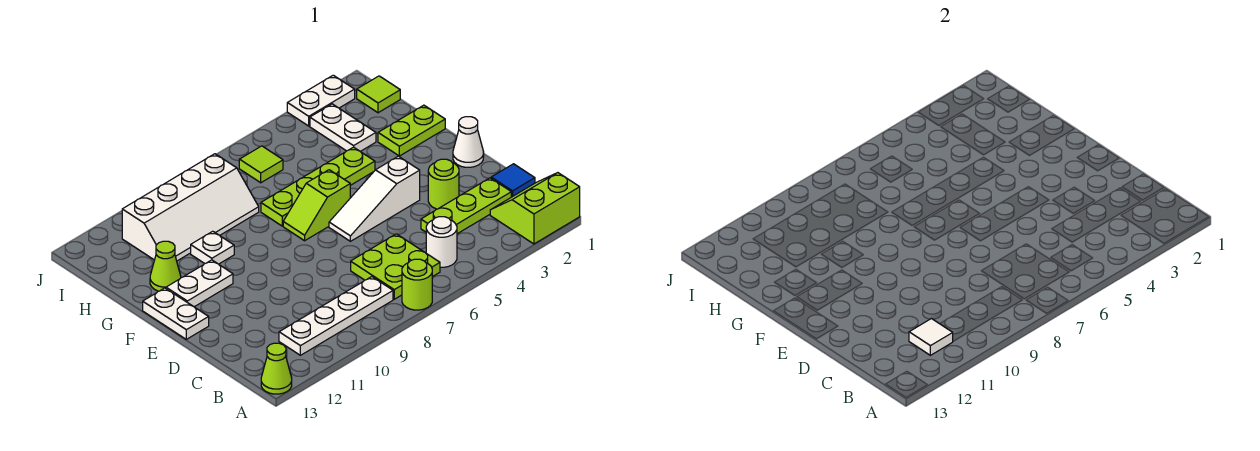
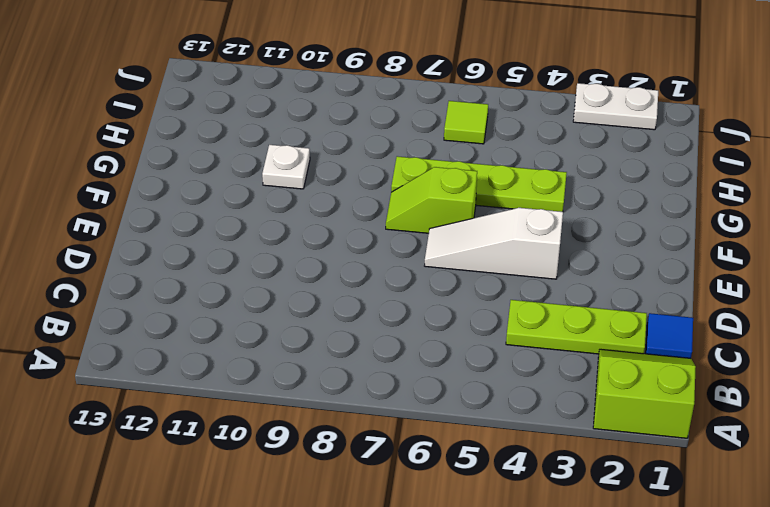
none -> lime 1x1 round brick [402,259,432,310]
none -> lime 1x1 cone [261,343,292,394]
none -> white 1x1 round brick [426,217,457,267]

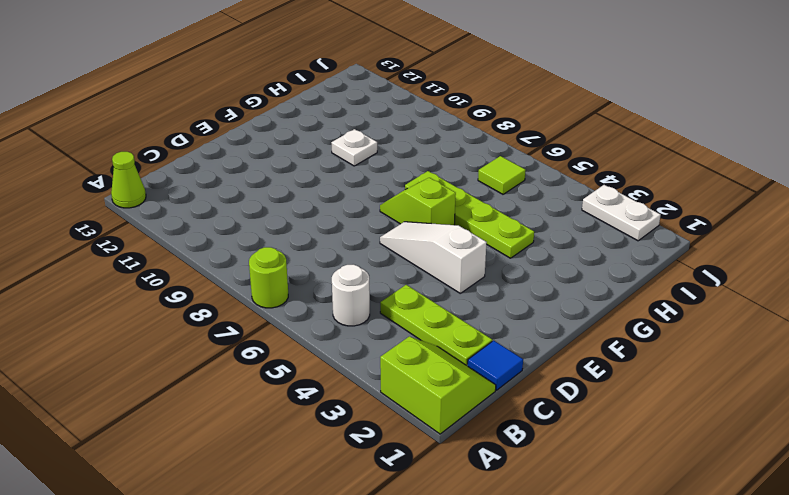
none -> lime 2x2 plate [351,234,440,299]
none -> white 1x4 plate [279,277,393,355]
none -> lime 1x1 round brick [428,159,459,209]

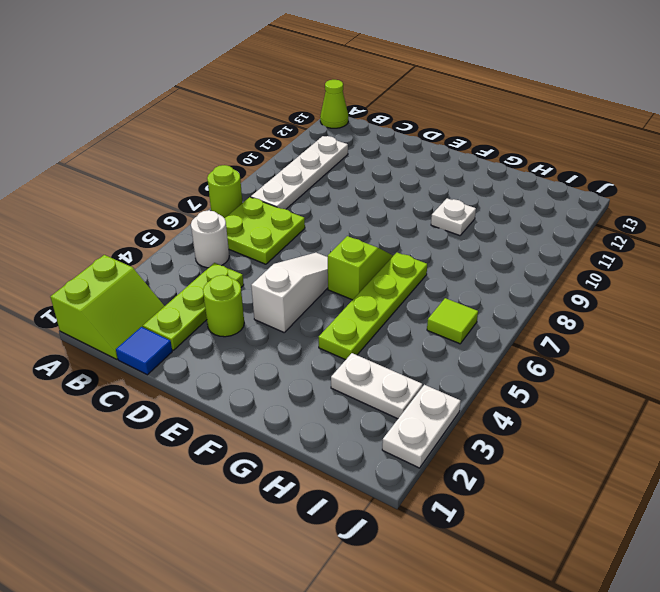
none -> white 1x1 cone [453,117,484,167]
none -> white 1x2 plate [143,288,209,339]
none -> white 1x2 plate [166,260,233,307]

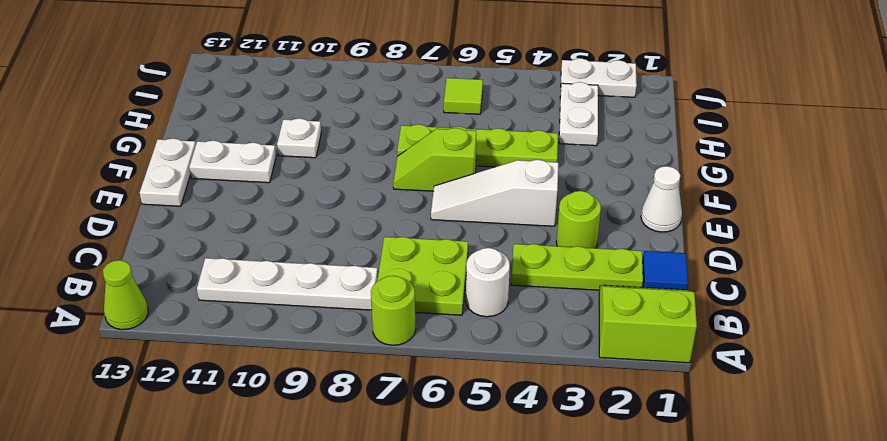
none -> lime 1x2 plate [378,105,445,156]
none -> lime 1x1 cone [150,241,181,291]
none -> white 2x4 slope [122,154,259,261]

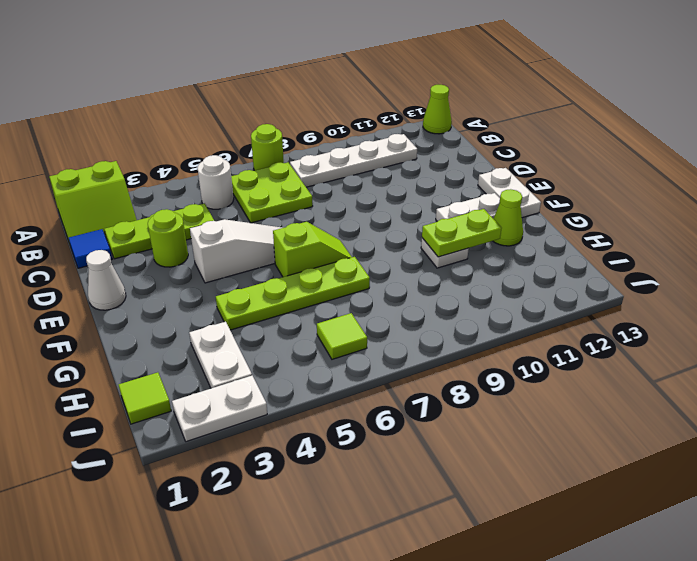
lime 1x2 plate [422,209,502,257] -> lime 1x2 plate moved to [378,105,445,156]
none -> white 2x4 slope [122,154,259,261]
none -> white 1x1 tile [909,319,953,355]

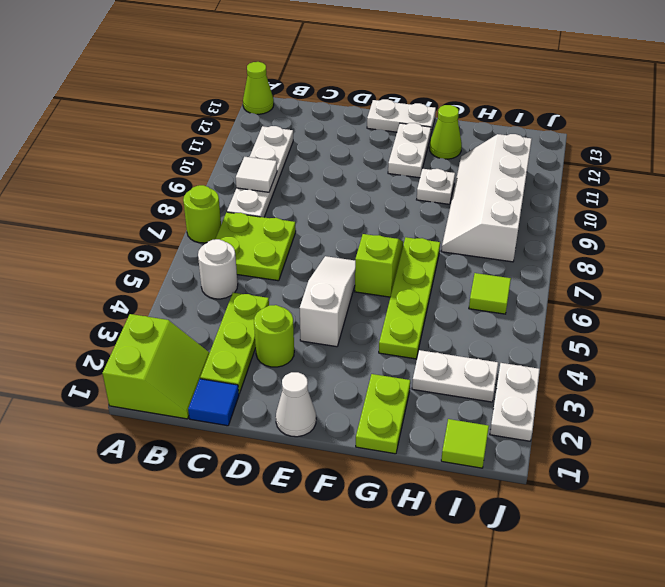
white 1x1 tile [236,157,277,192] -> white 1x1 tile moved to [909,319,953,355]

